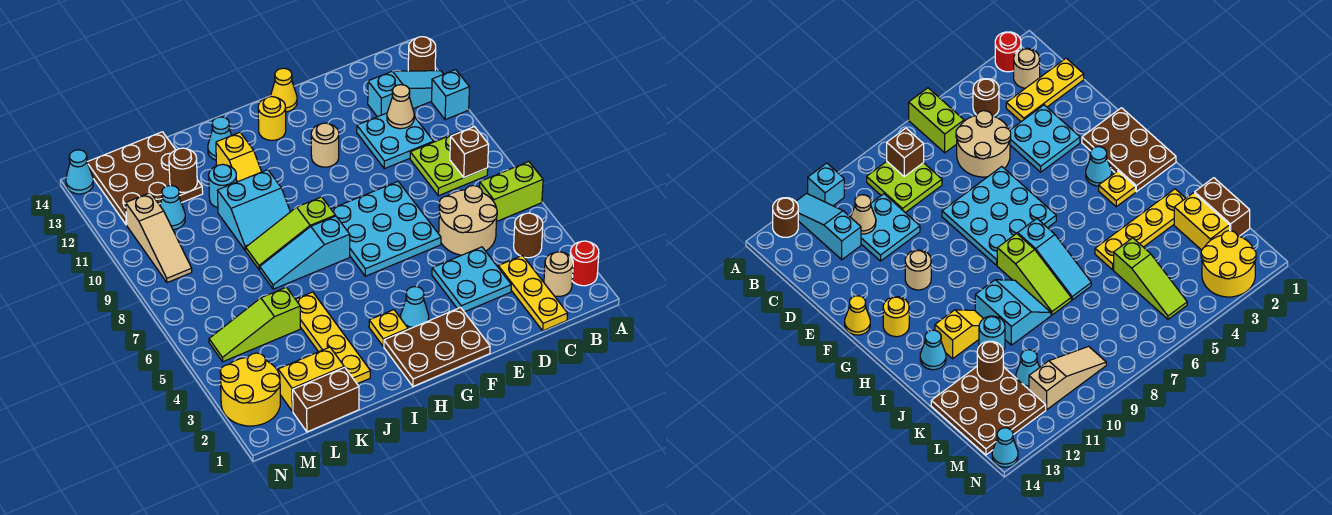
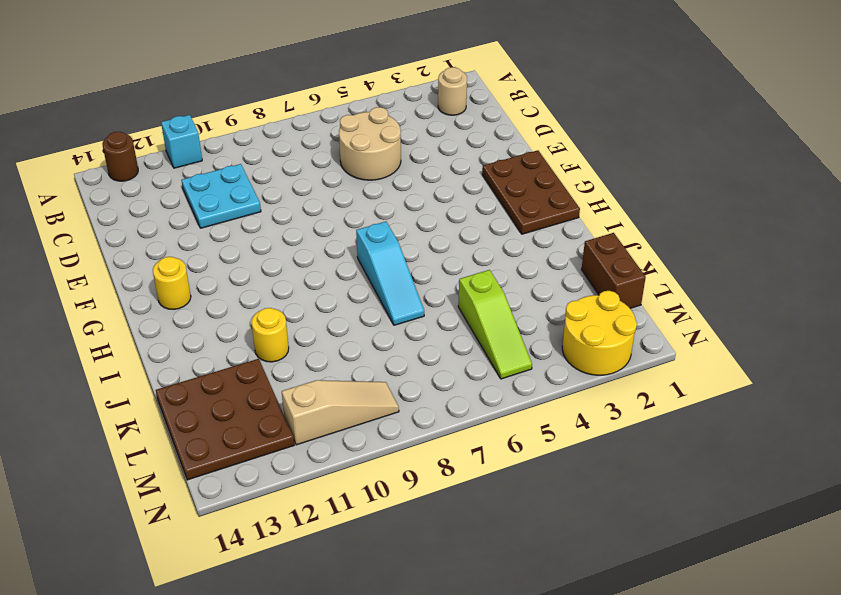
yellow 1x1 round brick [252,308,289,362] -> cyan 1x1 round brick [209,164,237,208]
none -> red 1x1 round brick [570,241,599,286]
none -> lime 1x2 brick [479,162,543,222]
none -> cyan 1x3 slope [368,71,443,117]
none -> brown 1x1 round brick [514,213,543,258]

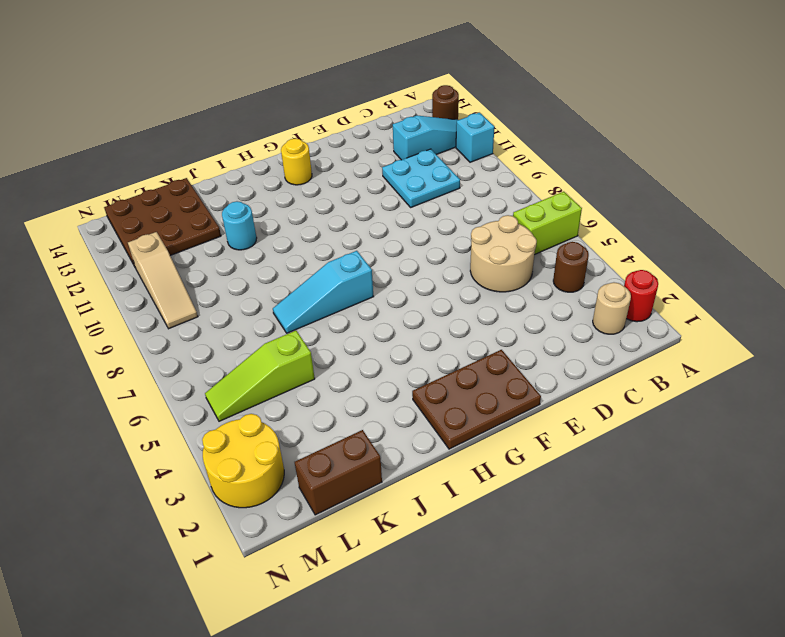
none -> lime 2x2 plate [410,132,488,196]
none -> yellow 1x3 plate [498,256,568,331]
none -> cyan 2x2 plate [432,247,511,312]
none -> cyan 3x3 plate [331,182,441,276]

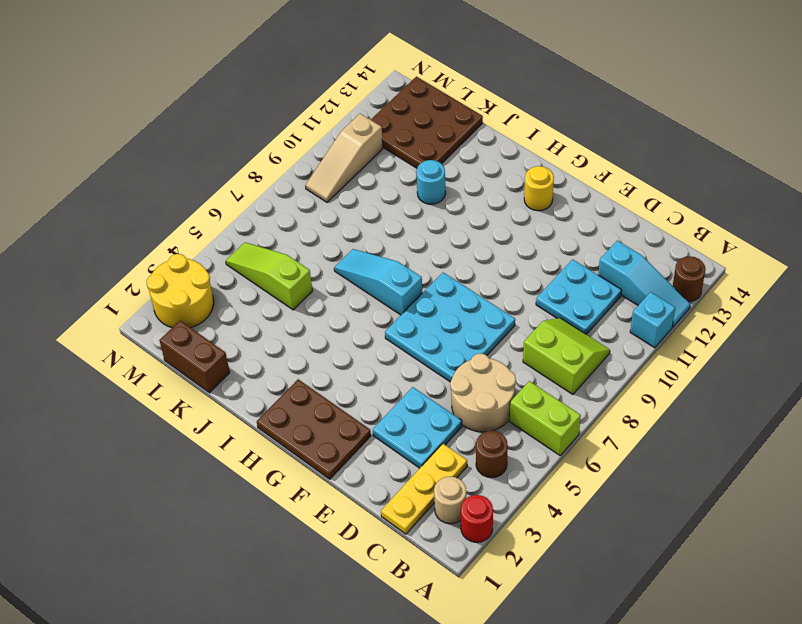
lime 2x2 slope [523,318,610,394] -> lime 2x2 plate [410,132,488,196]
none -> tan 1x1 round brick [311,123,339,167]
none -> yellow 1x1 cone [270,68,297,112]
none -> cyan 1x1 cone [400,287,429,329]
none -> yellow 1x1 plate [369,310,408,346]

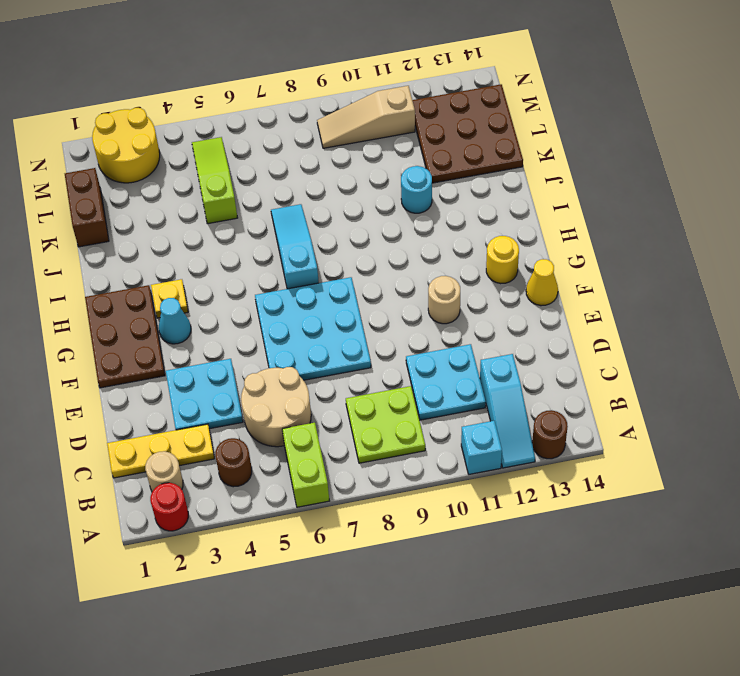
none -> lime 1x3 slope [246,197,335,270]
none -> cyan 2x2 slope [217,170,290,250]
none -> yellow 1x2 slope [216,133,262,182]
none -> cyan 1x1 cone [208,117,232,160]

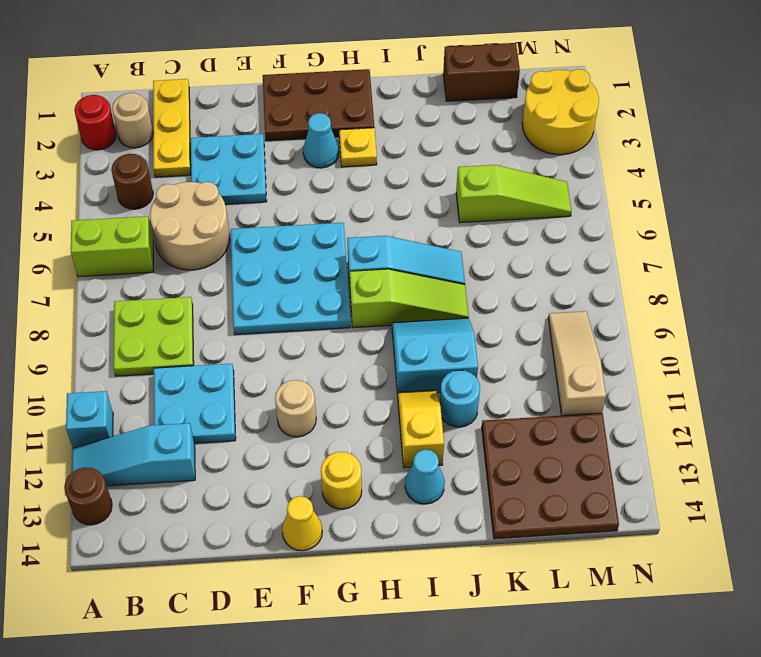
none -> yellow 1x4 plate [296,292,370,384]
none -> yellow 1x2 brick [278,347,344,411]
none -> cyan 1x1 cone [160,185,185,230]
none -> cyan 1x1 cone [66,150,93,194]

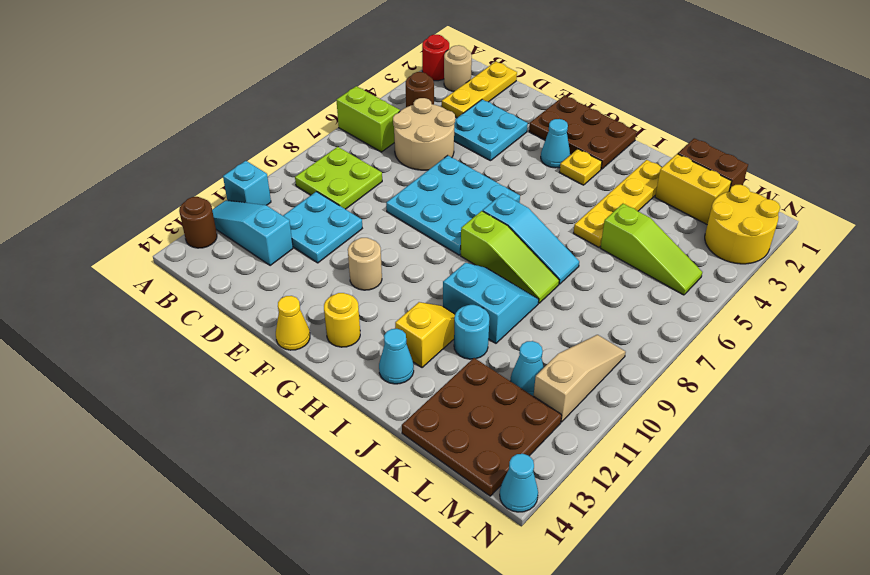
none -> brown 1x1 brick [450,127,489,177]
none -> tan 1x1 cone [387,85,414,129]
none -> brown 1x1 round brick [169,148,197,192]

